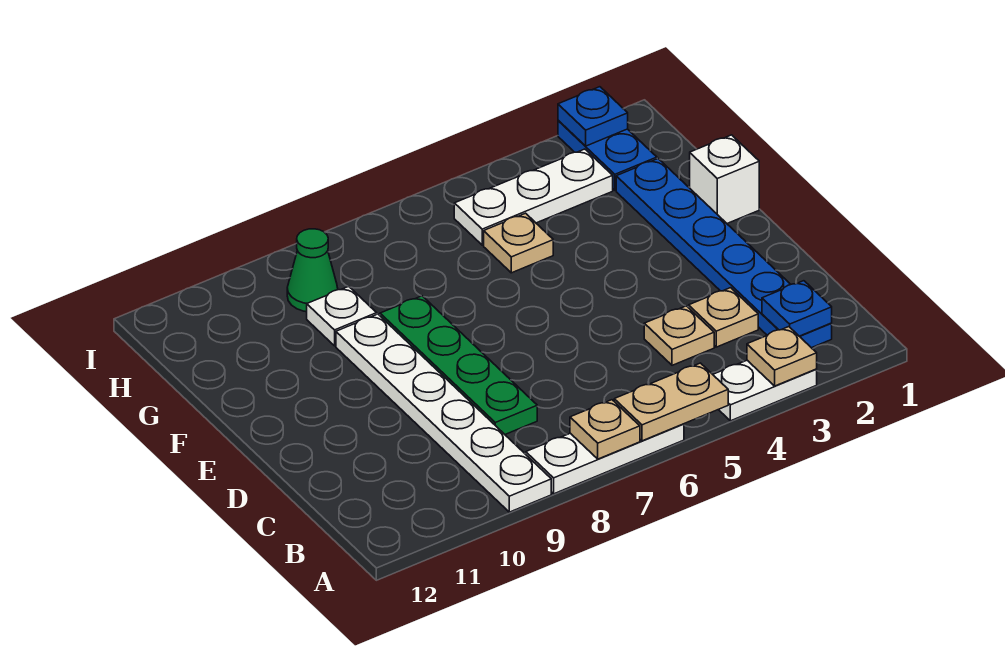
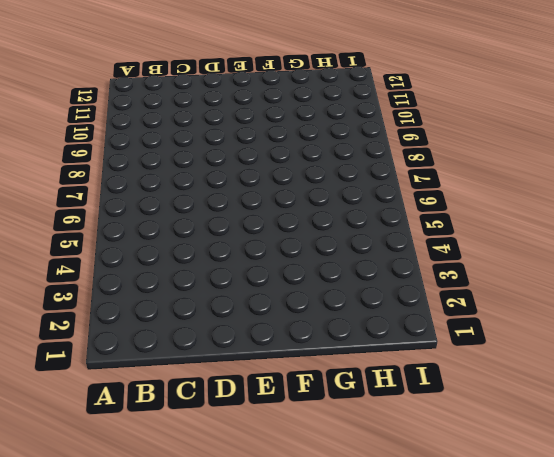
none -> white 1x2 plate [713,360,817,421]
none -> white 1x3 plate [526,424,684,494]
none -> white 1x6 plate [336,314,551,512]

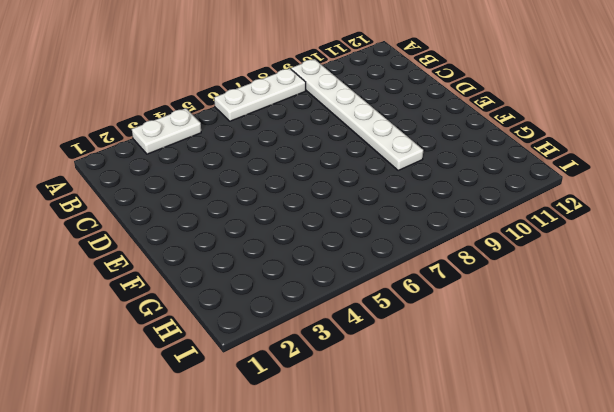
none -> blue 1x6 plate [616,159,832,348]
none -> tan 1x1 plate [689,288,758,347]
none -> tan 1x1 plate [644,306,714,365]

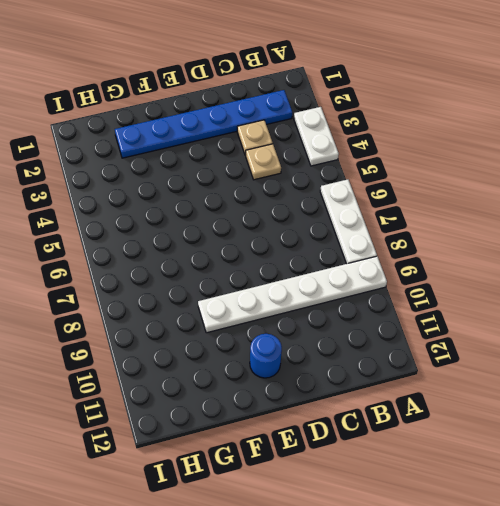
blue 1x1 round brick [250,334,282,378] -> none
none -> green 1x4 plate [380,296,537,434]
none -> white 1x1 brick [690,135,759,223]
none -> tan 1x1 plate [484,213,553,273]

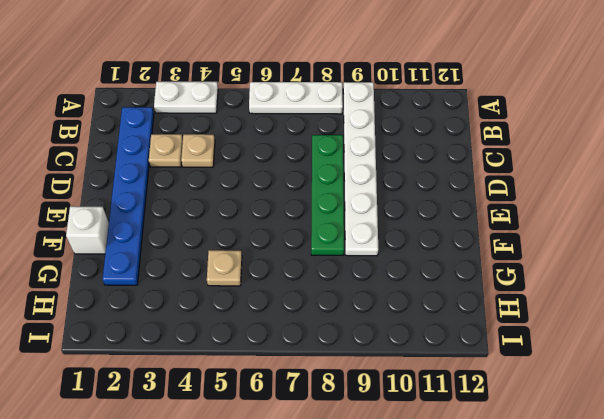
none -> white 1x1 plate [307,286,377,346]
none -> blue 1x2 plate [558,120,657,190]
none -> white 1x3 plate [454,149,613,245]

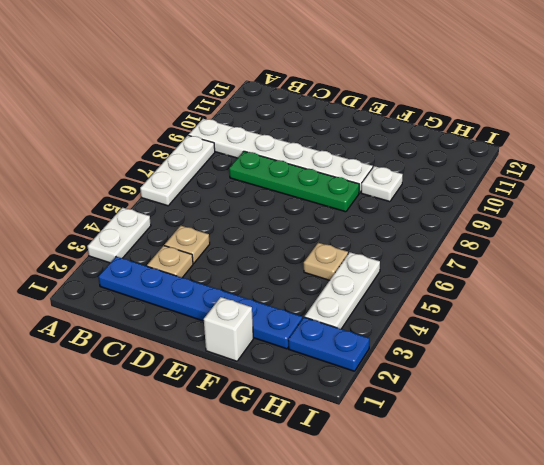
none -> green 1x1 cone [287,229,338,312]
none -> tan 1x1 plate [747,327,817,386]
none -> tan 1x2 plate [614,363,728,441]

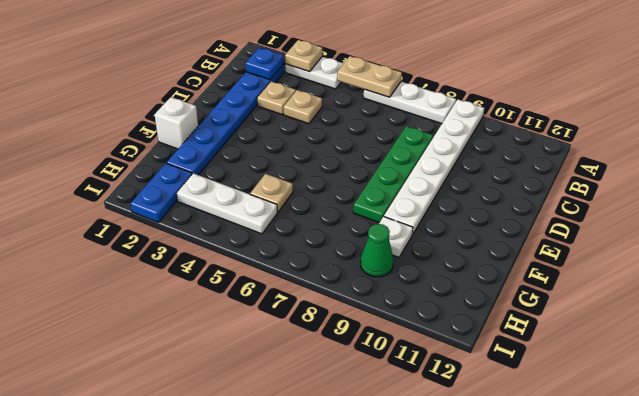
none -> tan 1x1 plate [570,400,640,459]
none -> blue 1x1 plate [558,87,628,146]

